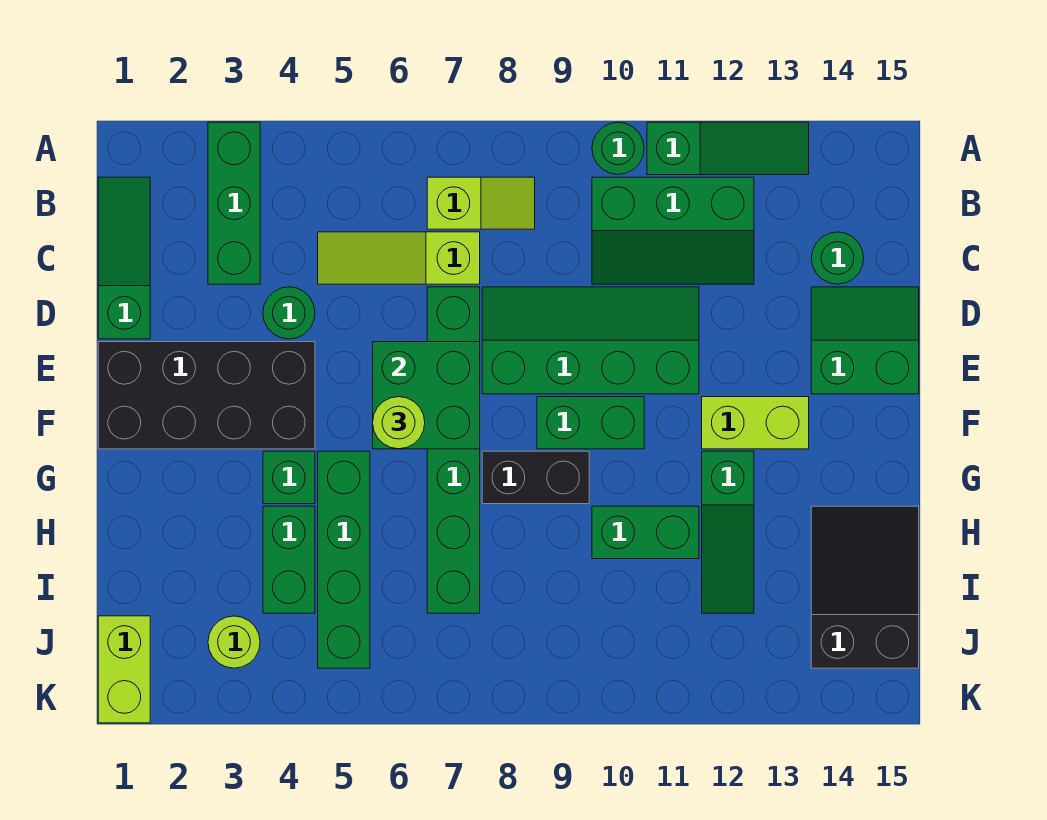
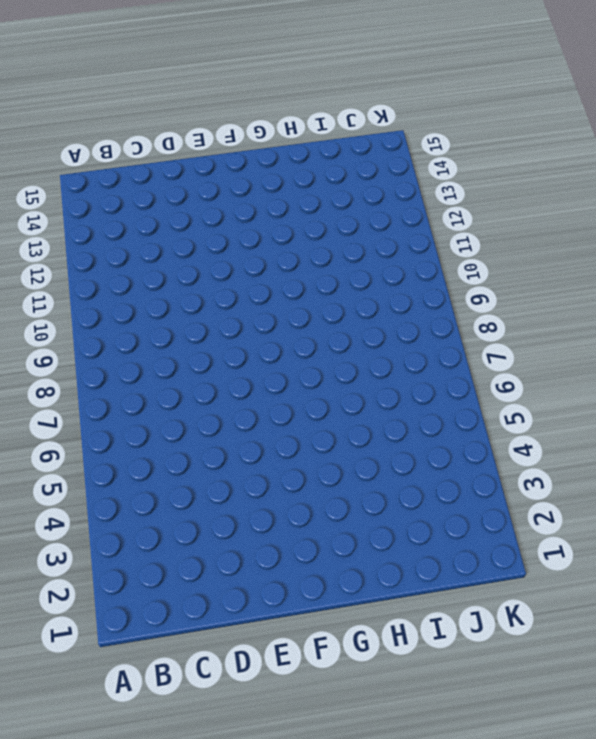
none -> green 1x3 brick [208,122,260,284]
none -> green 1x1 round brick [592,122,644,174]
none -> green 1x3 slope [647,122,809,175]

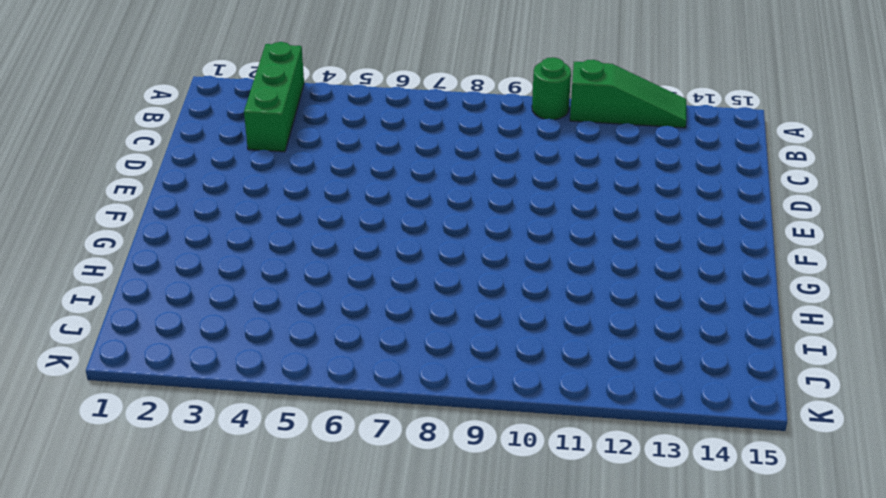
none -> green 1x3 slope [98,177,150,339]
none -> lime 1x2 slope [427,177,535,229]
none -> green 2x3 slope [592,177,754,284]

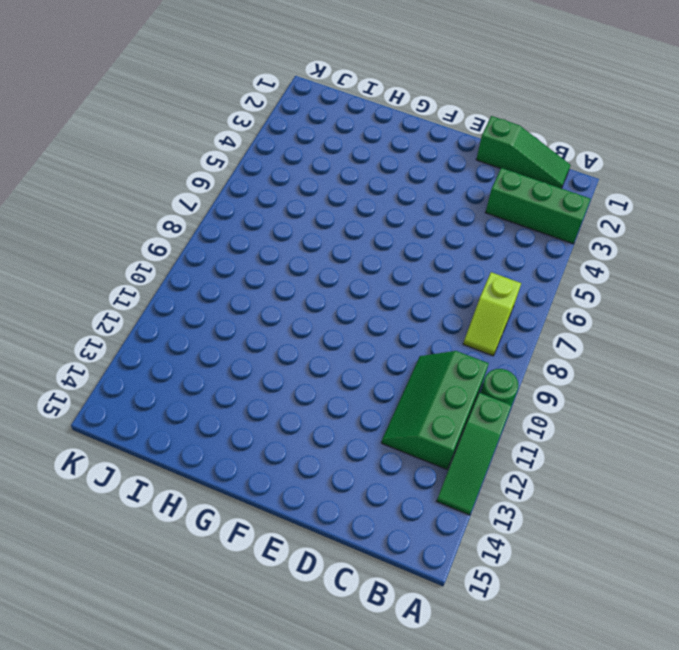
none -> lime 1x3 slope [318,232,480,284]
none -> green 1x1 round brick [812,232,864,284]
none -> green 1x1 round brick [263,287,315,339]

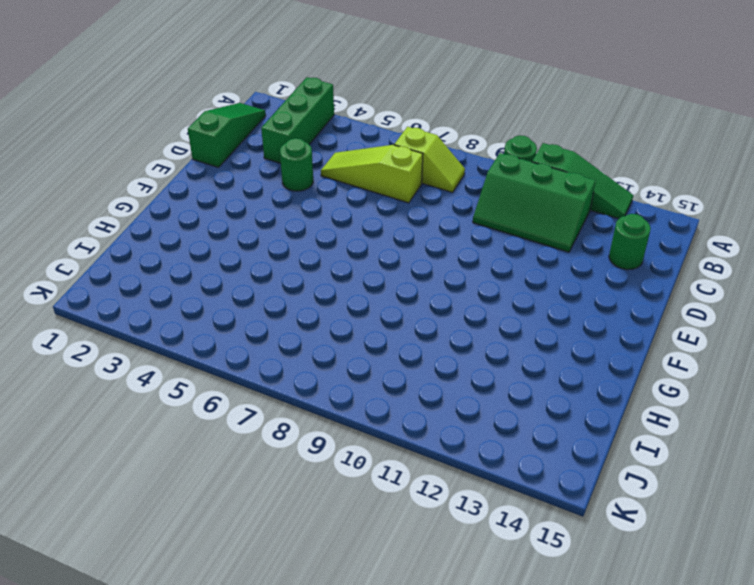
none -> green 1x6 brick [427,287,480,613]
none -> green 2x4 slope [482,287,699,394]
none -> green 2x2 slope [811,287,919,394]

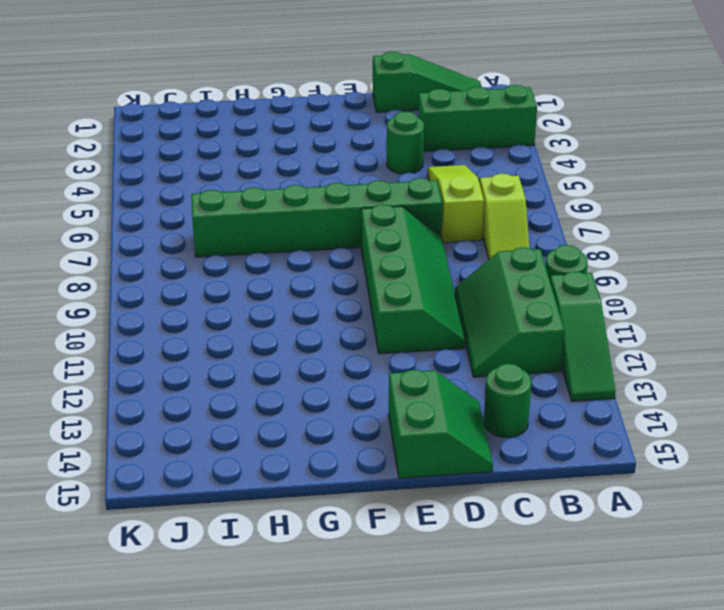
none -> black 2x4 brick [98,342,315,449]
none -> green 1x2 brick [537,397,644,449]
none -> lime 1x2 brick [702,397,809,449]

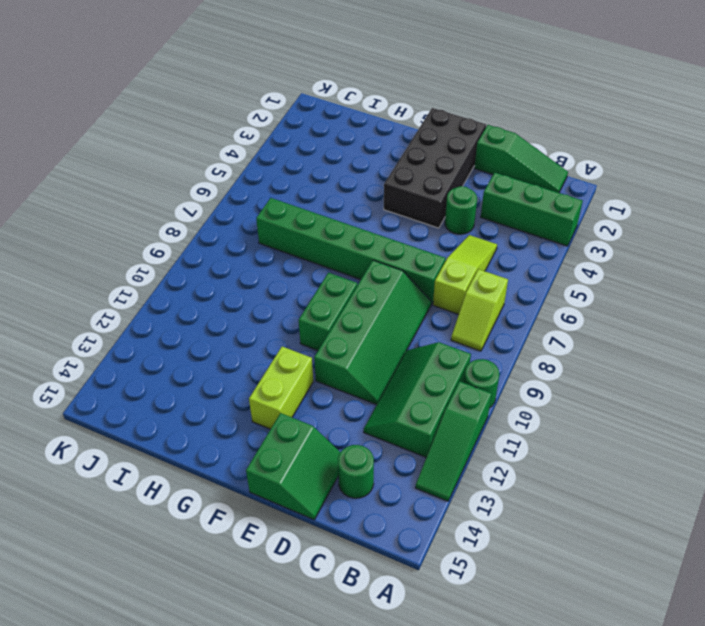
none -> green 1x1 brick [263,451,315,504]
none -> green 1x4 brick [318,451,370,668]
none -> black 1x2 brick [482,451,589,504]

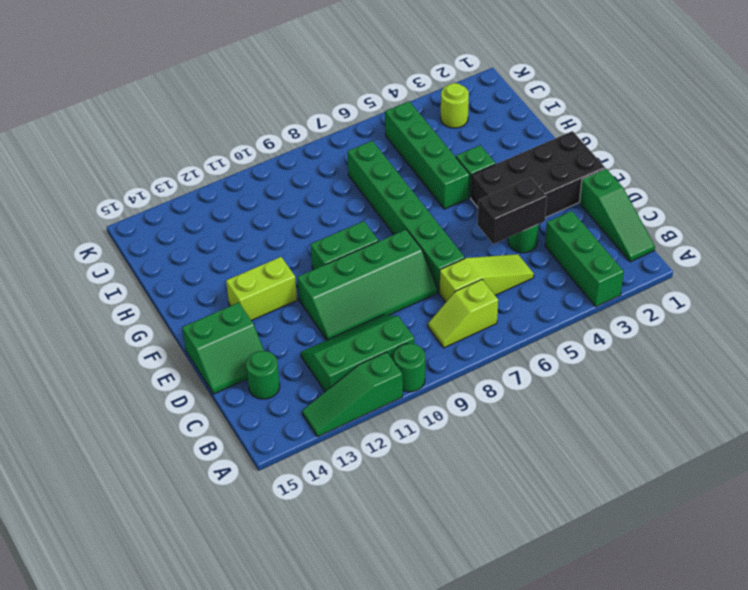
black 1x2 brick [477,177,547,244] -> black 1x2 brick moved to [482,451,589,504]
none -> green 1x3 slope [702,451,754,613]
none -> green 1x2 brick [263,506,315,613]
none -> green 1x2 brick [592,506,699,559]

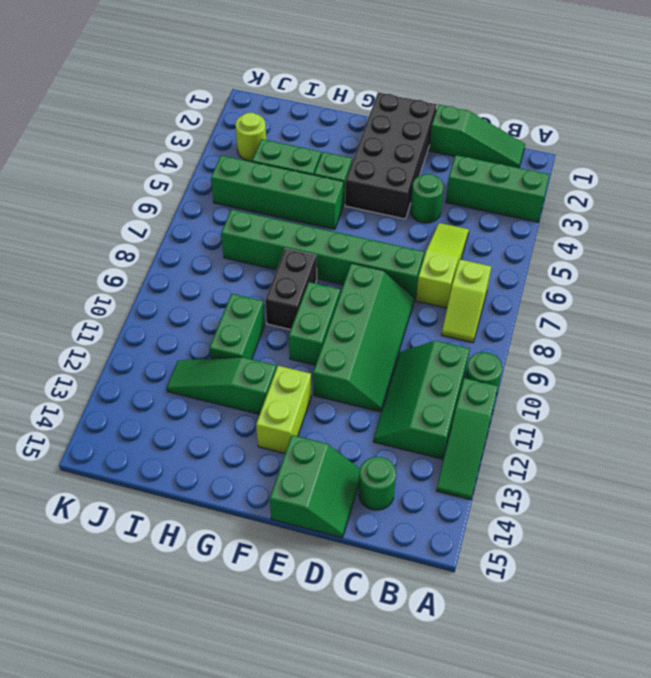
none -> black 2x3 slope [811,506,919,668]
none -> lime 1x2 brick [98,616,150,723]
none -> green 2x2 brick [373,342,480,449]

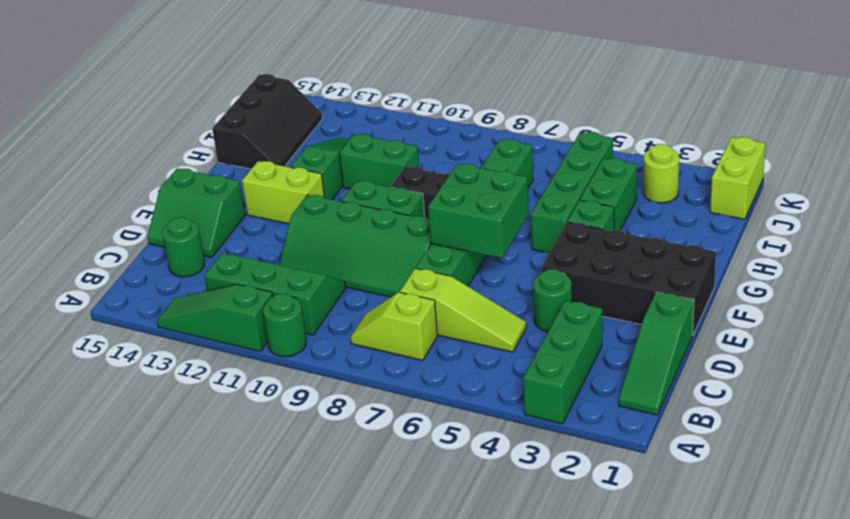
black 2x3 slope [212,74,323,169] -> black 2x3 slope turned to [811,506,919,668]
none -> lime 1x1 round brick [373,397,425,449]

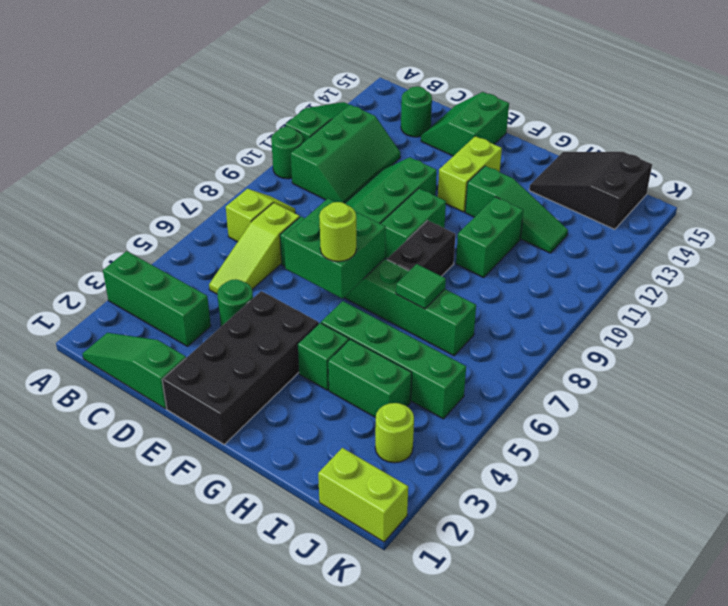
green 1x1 tile [396,264,446,309] -> none

